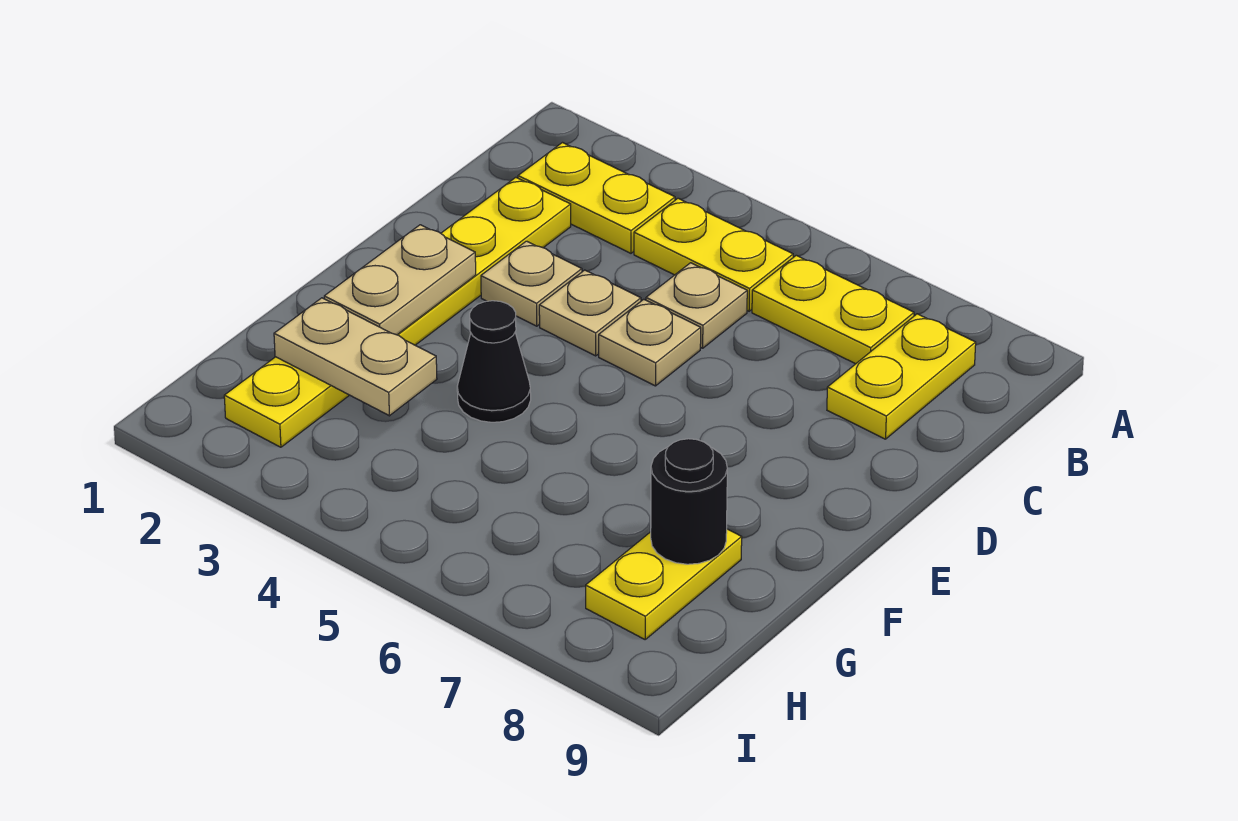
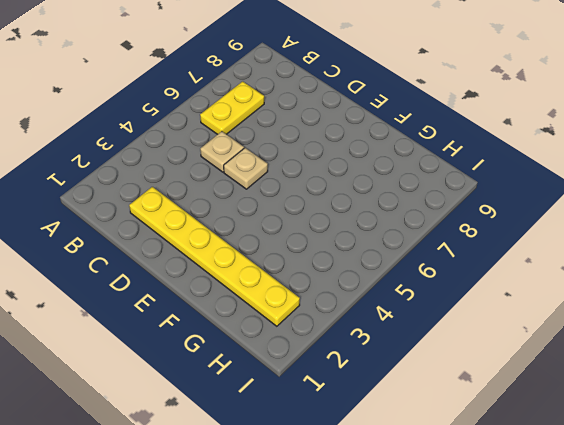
none -> yellow 1x2 plate [518,143,675,253]
none -> yellow 1x2 plate [634,198,793,311]
none -> yellow 1x2 plate [827,314,976,439]

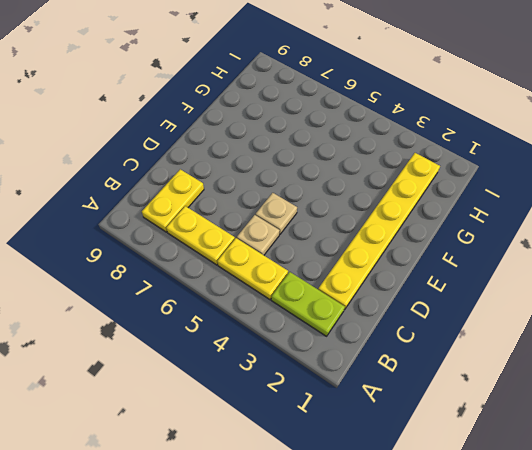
lime 1x2 plate [271,272,345,336] -> yellow 1x2 plate [518,143,675,253]
none -> tan 1x1 plate [481,241,582,326]
none -> tan 1x1 plate [539,270,641,356]
none -> black 1x1 cone [457,301,531,422]

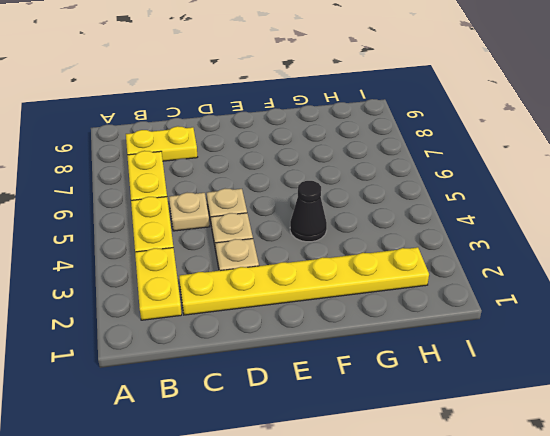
none -> yellow 1x2 plate [586,529,742,639]
none -> tan 1x2 plate [324,225,476,335]
none -> tan 1x2 plate [274,298,437,416]

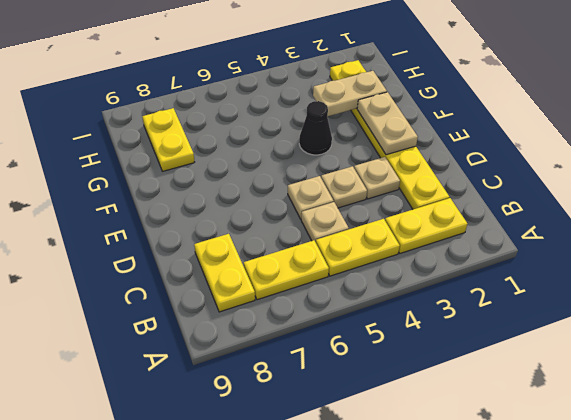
none -> black 1x1 round brick [651,439,727,564]

